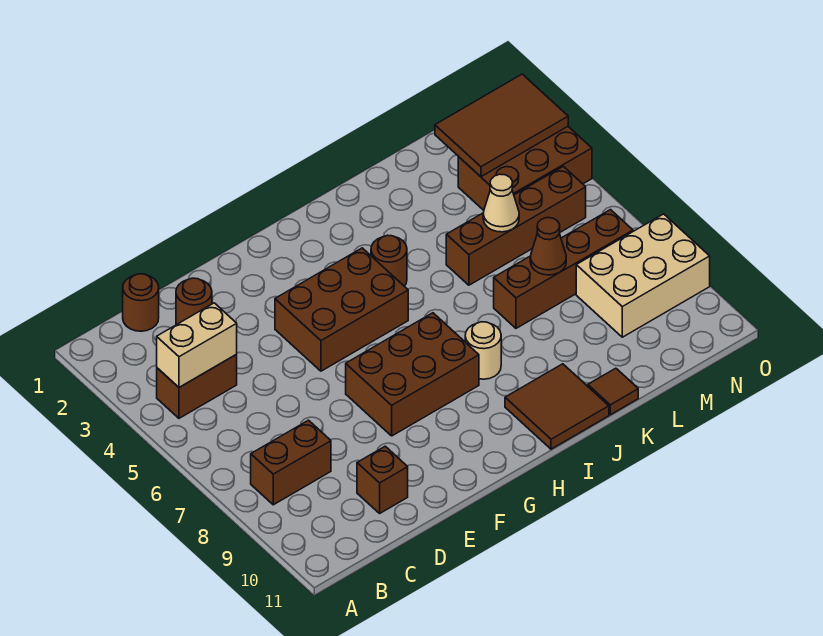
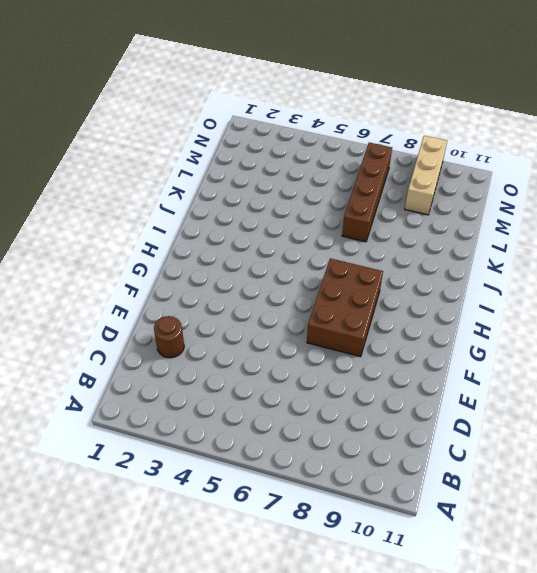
tan 1x3 brick [405,136,447,215] -> tan 2x3 brick [576,214,710,337]
none -> brown 1x2 brick [157,355,237,418]
none -> brown 1x2 brick [251,420,331,505]
none -> brown 1x1 round brick [123,274,159,331]

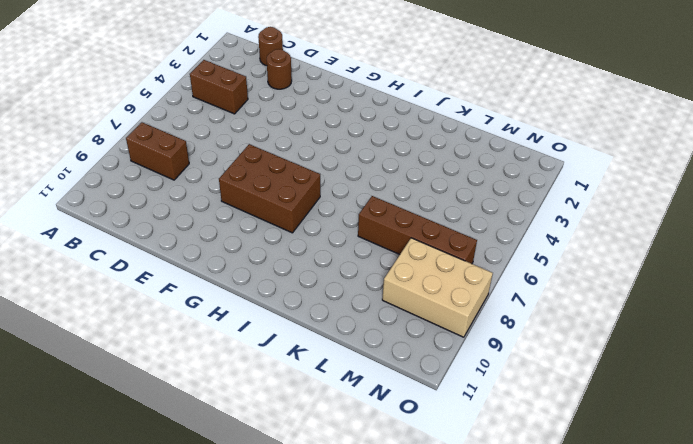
none -> brown 1x1 brick [357,446,408,513]
none -> brown 2x3 brick [275,248,408,371]
none -> brown 1x1 round brick [371,235,407,286]

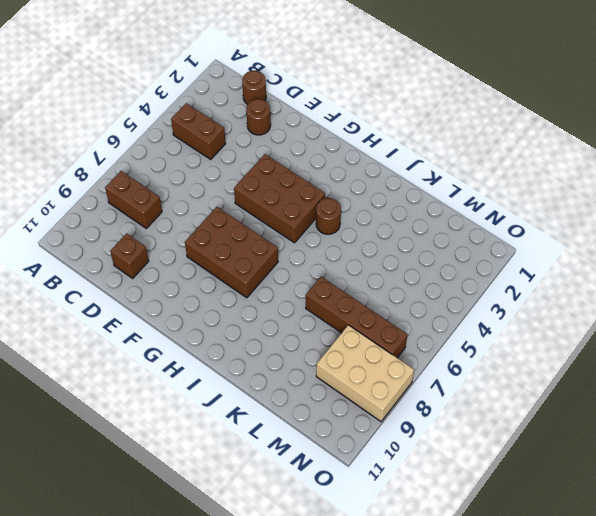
none -> tan 1x1 round brick [465,322,501,379]
none -> brown 2x2 tile [505,364,609,449]
none -> brown 1x4 brick [446,166,586,285]

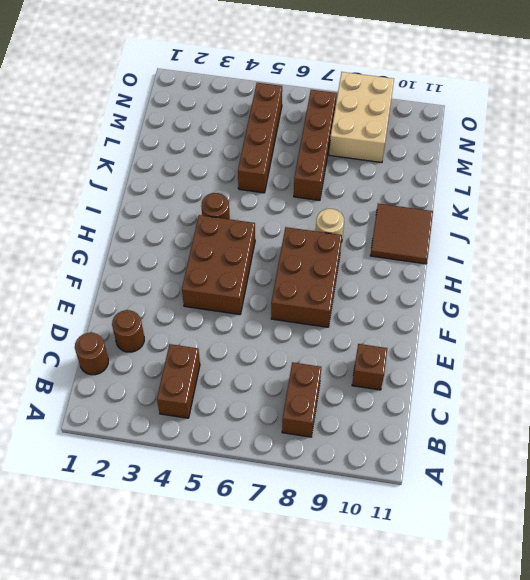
none -> brown 1x1 tile [588,368,638,415]
none -> brown 2x3 brick [458,127,592,210]
none -> tan 1x2 brick [157,303,237,387]

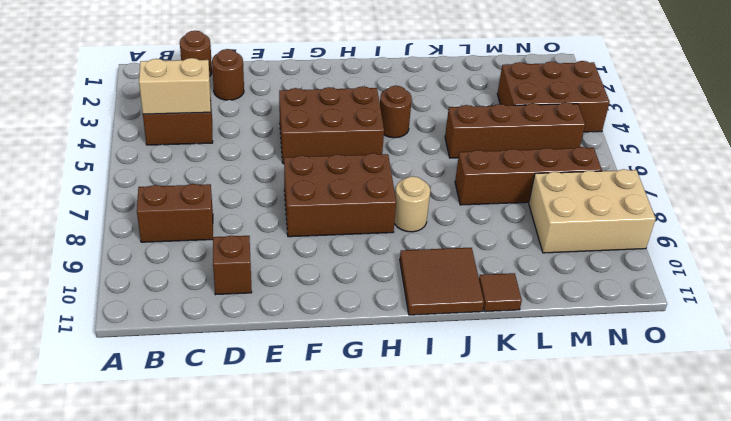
none -> tan 1x1 cone [483,174,519,232]
none -> brown 1x1 cone [530,218,566,275]
none -> brown 2x3 tile [435,74,568,177]

